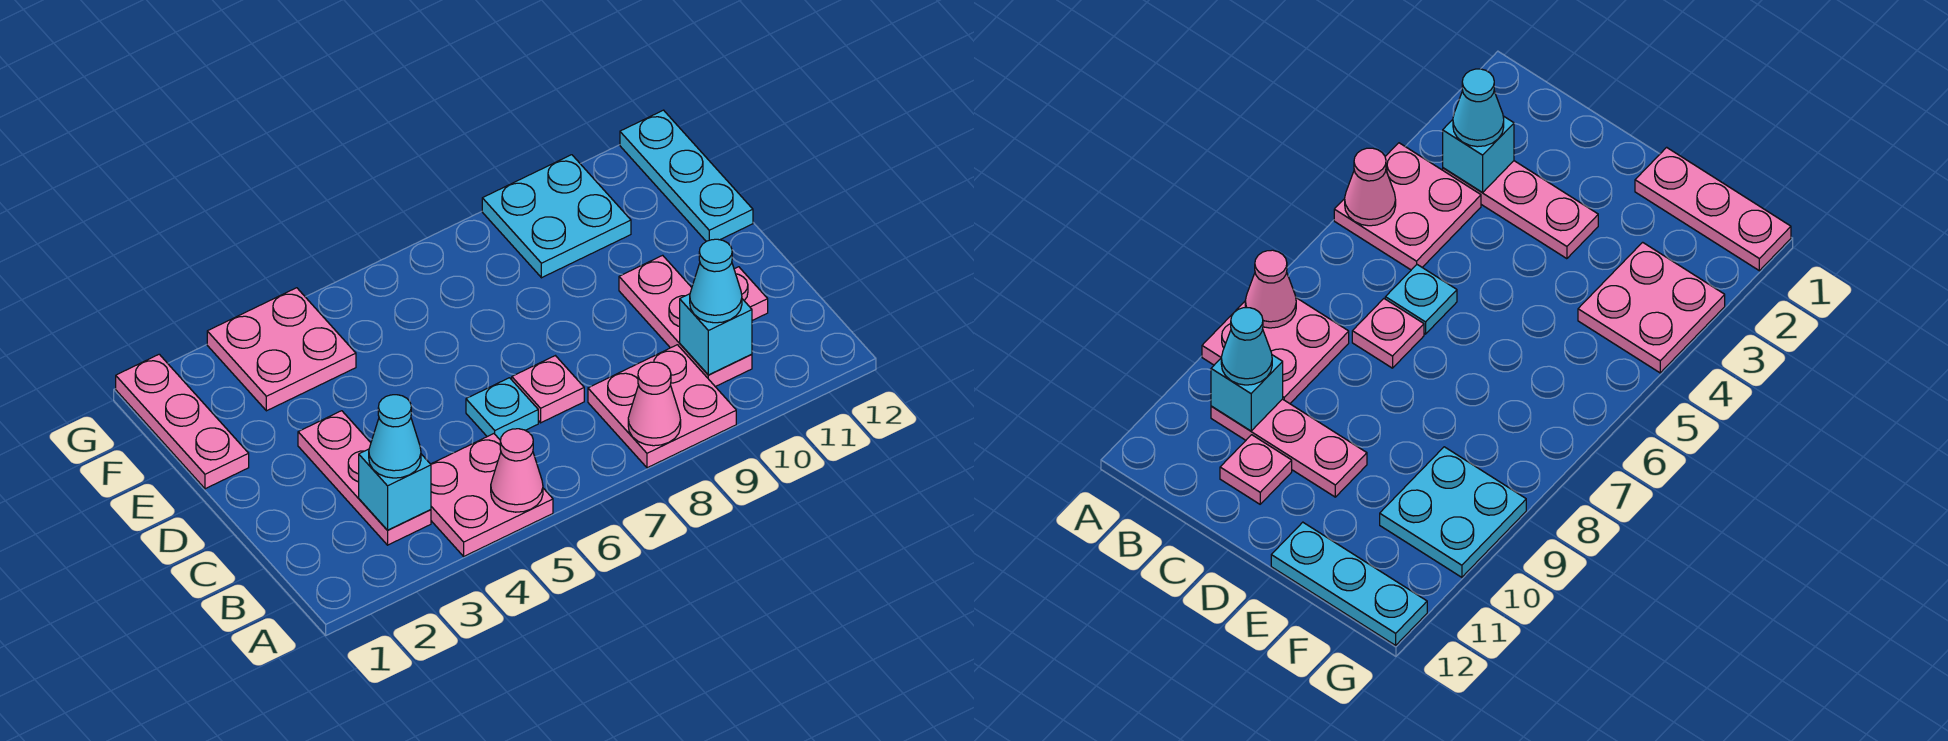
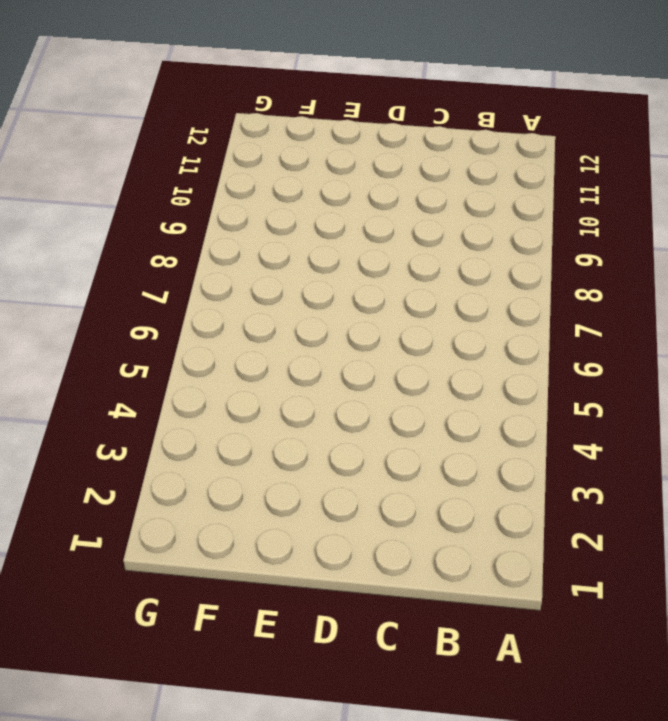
none -> pink 2x2 plate [431,434,553,556]
none -> pink 2x2 plate [588,345,736,468]
none -> pink 1x3 plate [298,411,431,545]

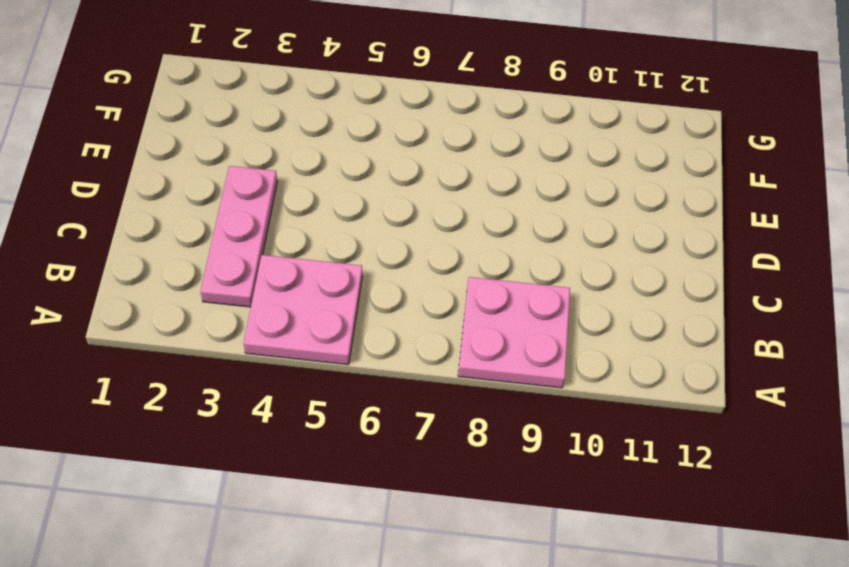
none -> pink 1x3 plate [619,255,752,387]
none -> cyan 1x1 plate [466,378,538,441]
none -> pink 1x1 plate [512,356,584,423]

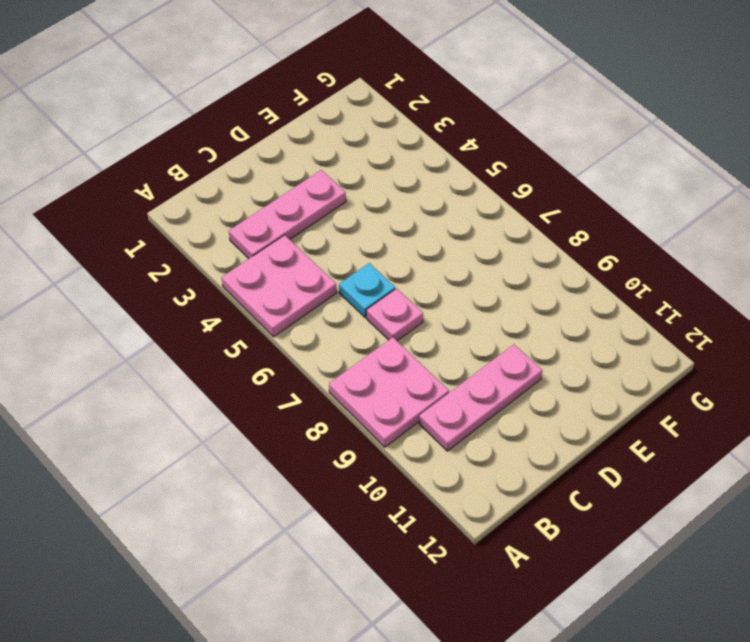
none -> pink 1x1 plate [734,267,768,320]
none -> pink 1x3 plate [116,354,249,489]
none -> cyan 1x3 plate [620,110,753,241]

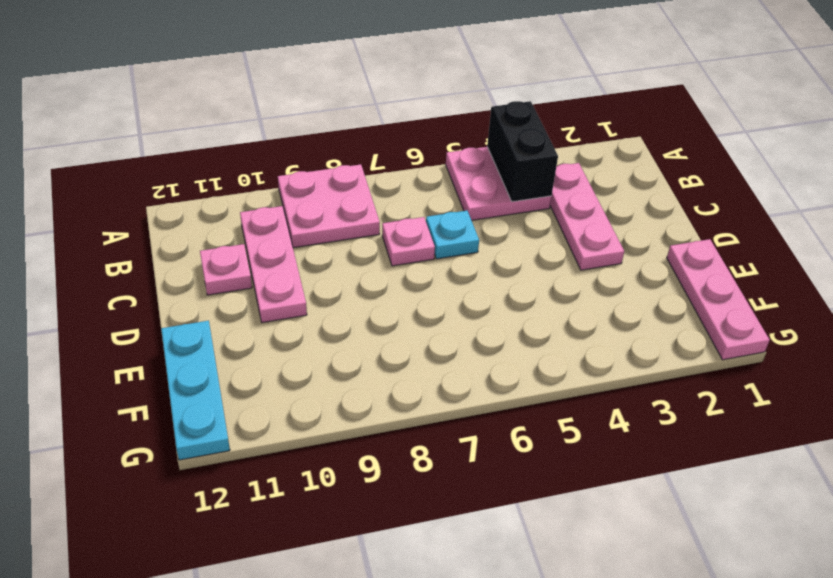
black 1x2 brick [487,101,558,202] -> none
none -> pink 2x2 plate [207,288,356,411]
none -> cyan 2x2 plate [482,155,631,278]
none -> pink 1x1 cone [491,429,543,512]

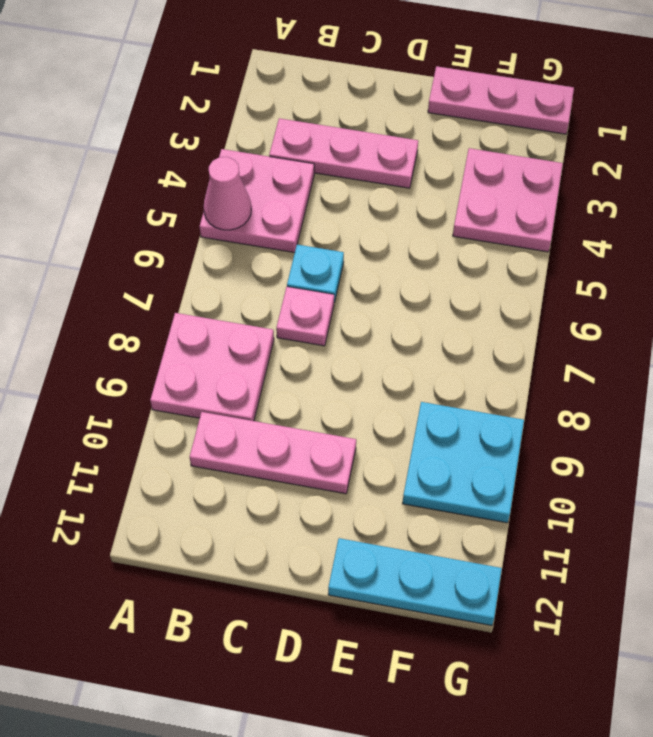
none -> pink 1x1 plate [734,267,768,320]
none -> pink 1x1 cone [628,362,681,446]
none -> cyan 1x1 brick [359,449,431,530]

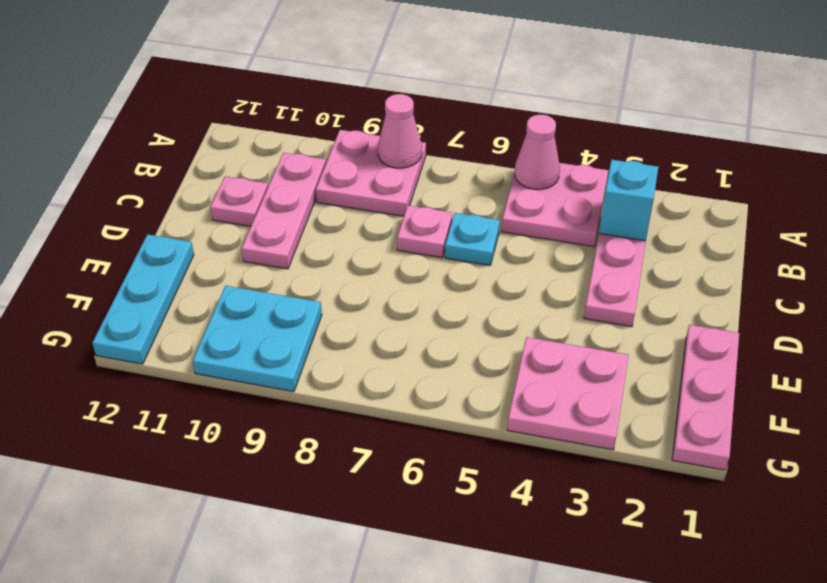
none -> cyan 1x1 brick [680,294,752,375]
none -> cyan 1x1 cone [369,395,421,478]
none -> cyan 1x1 cone [690,239,742,323]

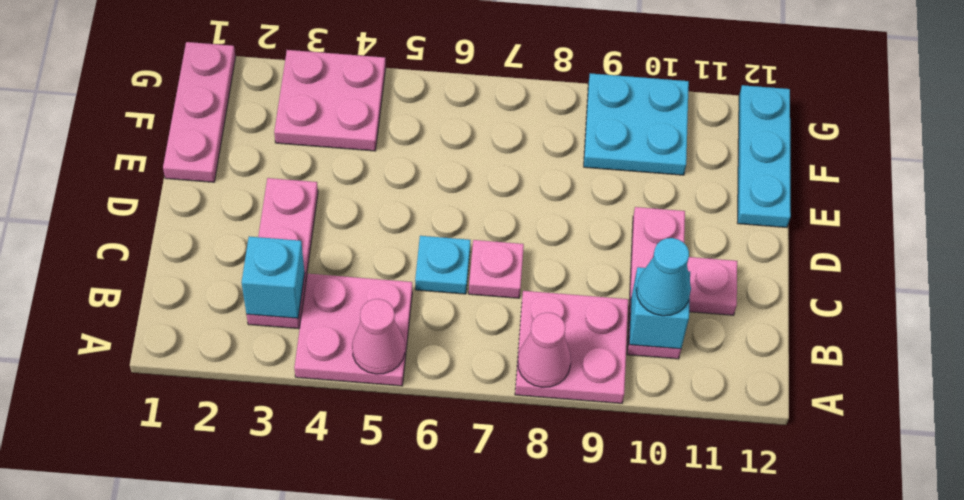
none -> cyan 1x1 cone [369,395,421,478]

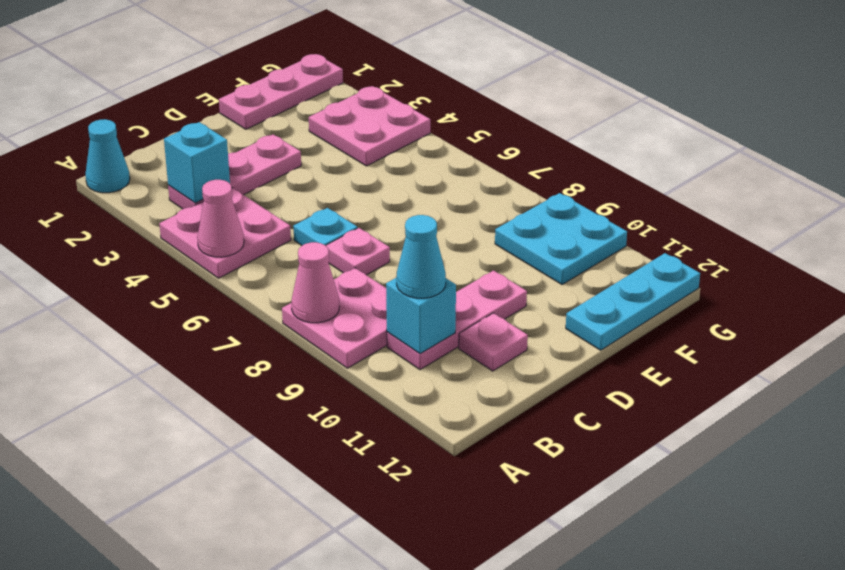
cyan 1x1 cone [85,119,130,193] -> cyan 1x1 cone moved to [369,395,421,478]

